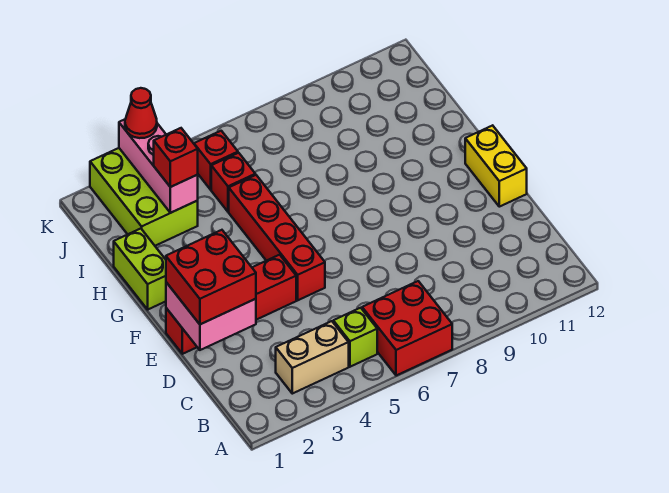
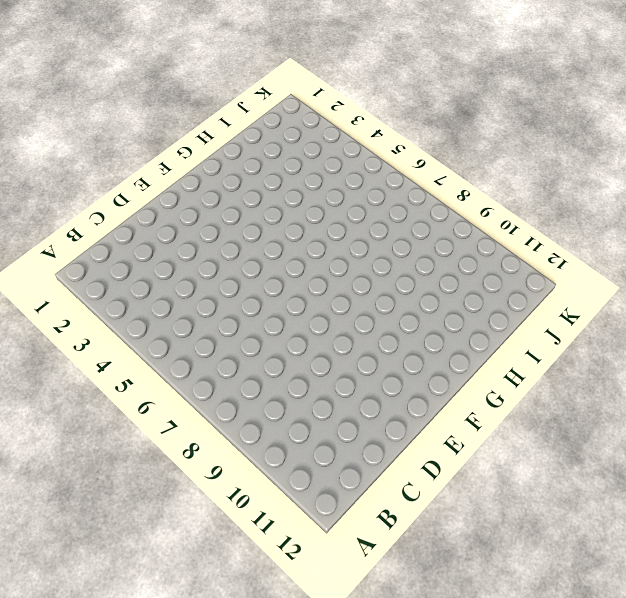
none -> red 2x2 brick [362,281,452,376]
none -> tan 1x2 brick [276,321,349,394]
none -> lime 1x1 brick [333,308,377,367]

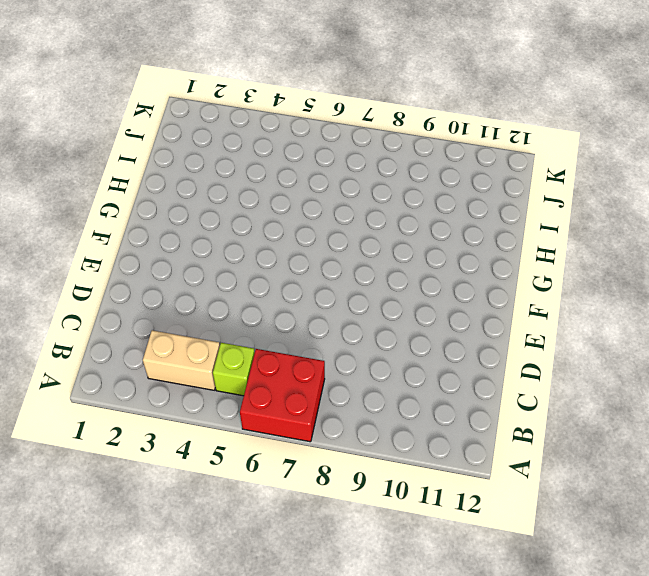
none -> red 1x4 brick [166,255,296,354]
none -> red 1x4 brick [229,175,325,300]
none -> yellow 1x2 brick [465,125,527,207]

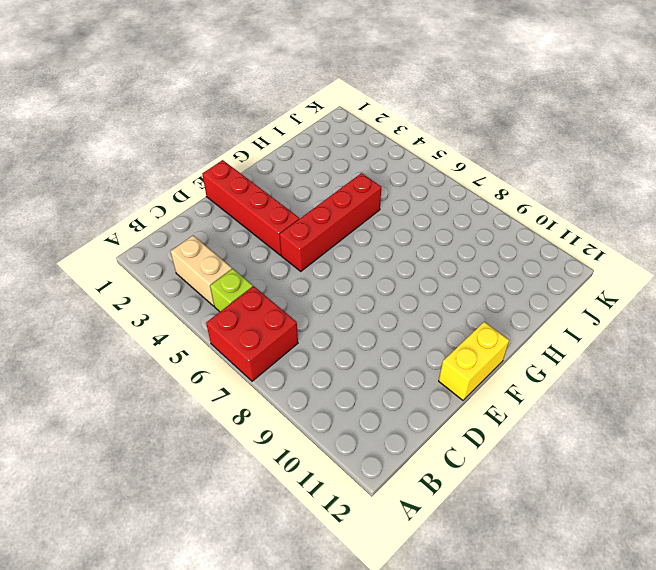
none -> lime 1x2 brick [114,229,166,309]
none -> lime 2x3 brick [90,148,198,246]
none -> red 1x1 brick [211,153,255,212]

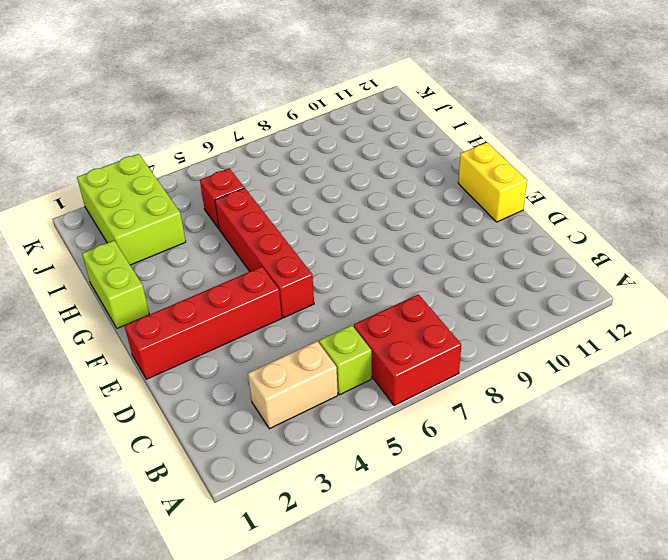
none -> red 1x1 brick [194,131,238,190]
none -> pink 2x2 brick [166,282,256,350]
none -> pink 1x3 brick [119,119,198,213]

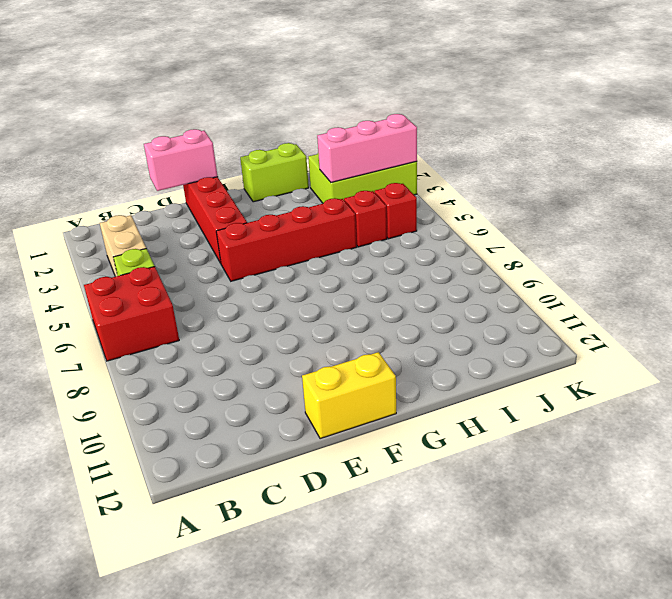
pink 1x2 brick [144,129,218,191] -> pink 2x2 brick [166,282,256,350]
none -> red 2x2 brick [166,230,256,324]
none -> red 1x1 brick [154,128,198,187]
none -> red 1x1 cone [125,88,157,138]

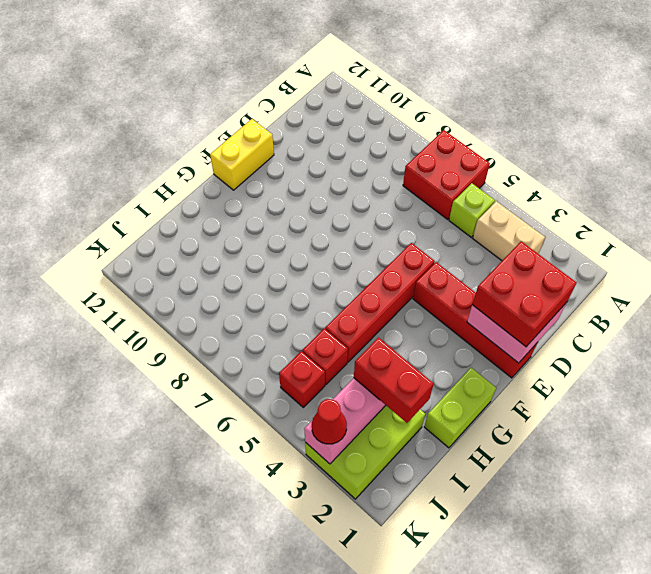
red 1x2 brick [354,338,434,423] -> red 1x1 brick [154,128,198,187]

